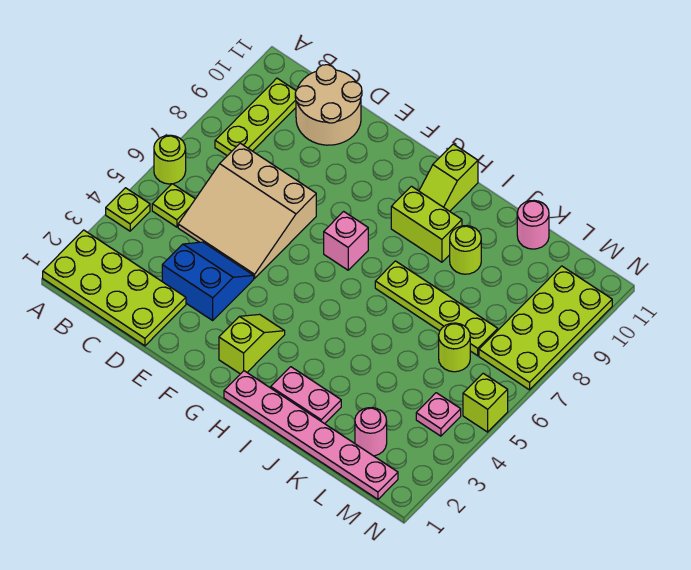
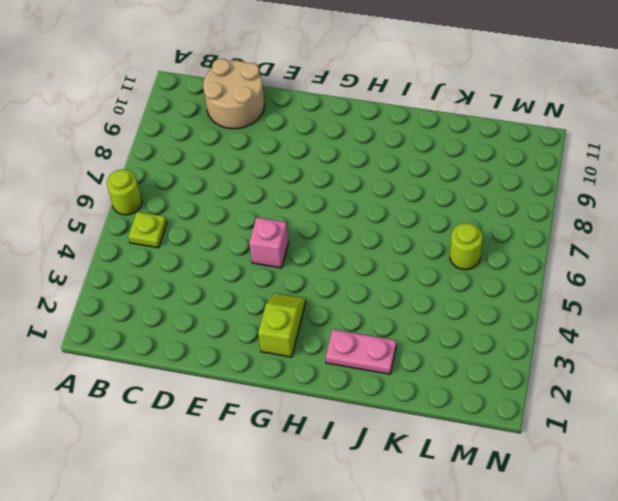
pink 1x1 brick [249,217,289,268] -> pink 1x1 brick moved to [324,211,368,270]
none -> lime 2x4 plate [43,230,186,346]
none -> lime 1x1 plate [106,188,150,231]
none -> lime 1x3 plate [215,78,296,156]

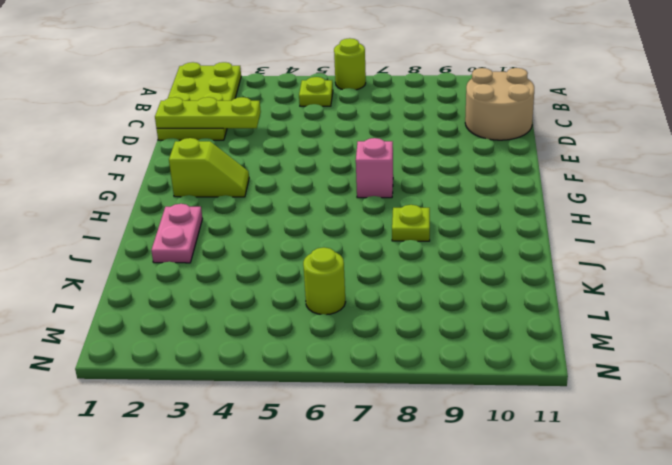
lime 1x3 plate [155,97,261,129] -> lime 1x3 plate moved to [215,78,296,156]
lime 1x1 plate [392,205,430,241] -> lime 1x1 plate moved to [106,188,150,231]
none -> tan 3x3 slope [178,143,316,278]
none -> blue 2x2 slope [162,242,254,320]
none -> pink 1x6 plate [224,371,398,499]

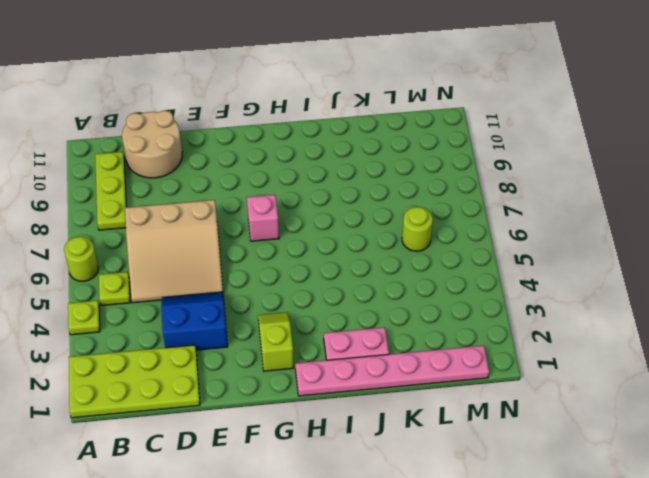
none -> lime 1x2 brick [391,186,462,262]
none -> lime 1x2 slope [419,144,478,211]
none -> lime 1x4 plate [375,261,498,356]

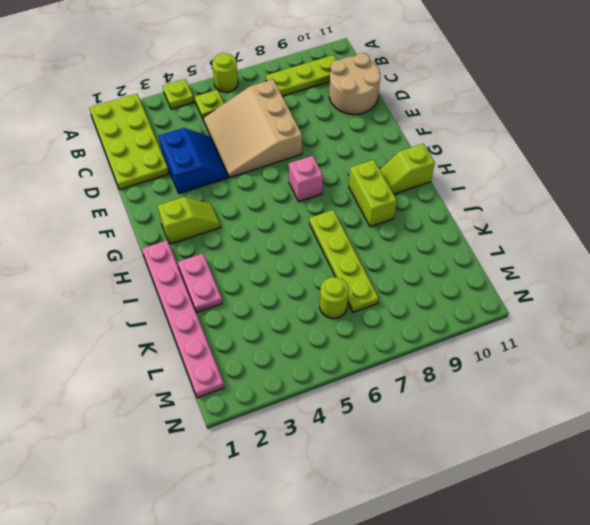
none -> lime 1x1 round brick [450,226,481,274]
none -> pink 1x1 round brick [517,200,549,249]
none -> pink 1x1 round brick [355,408,387,456]

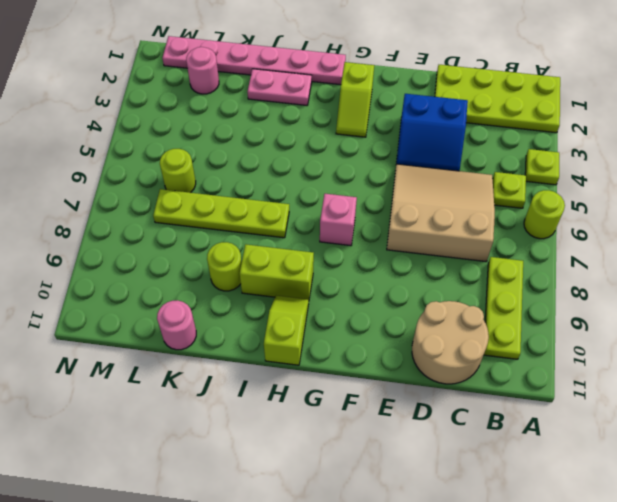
none -> pink 1x1 plate [416,393,461,436]
none -> lime 2x4 plate [479,266,612,390]
none -> lime 1x1 brick [463,373,508,432]

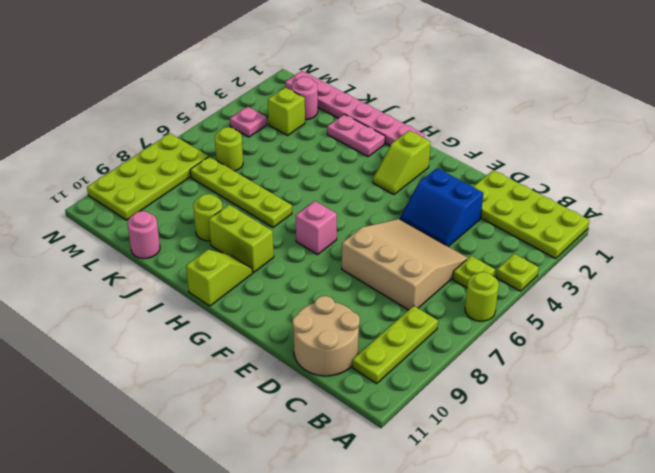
lime 1x1 brick [268,87,305,135] -> lime 1x1 brick moved to [463,373,508,432]

